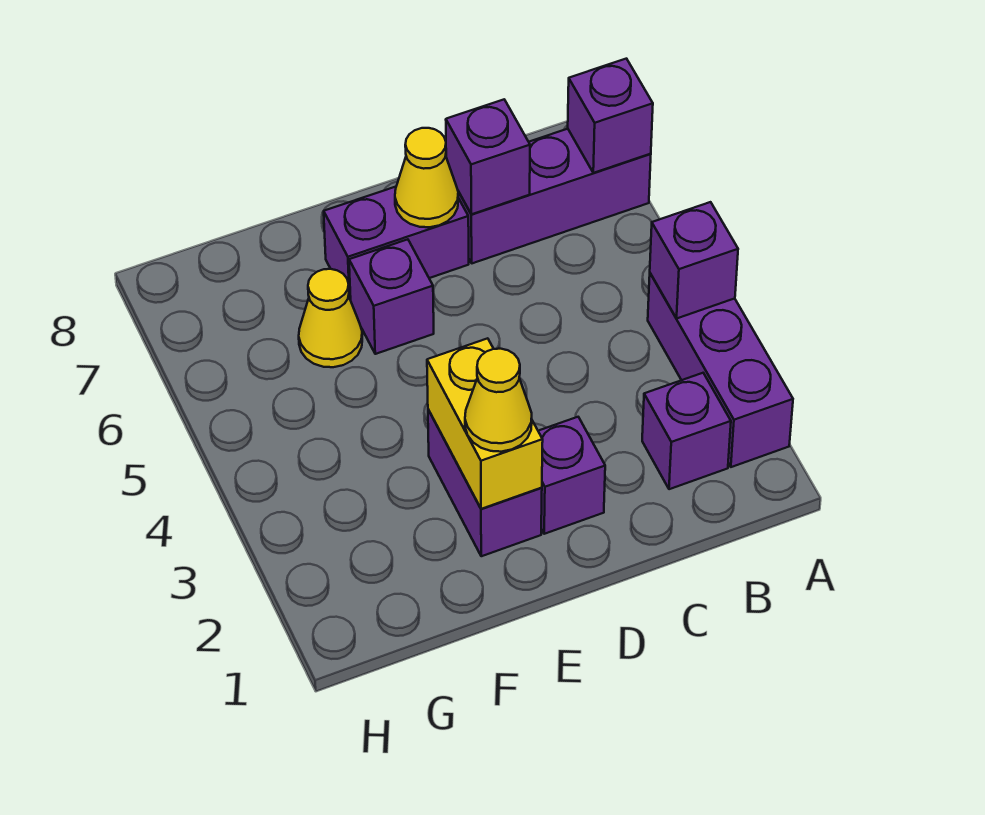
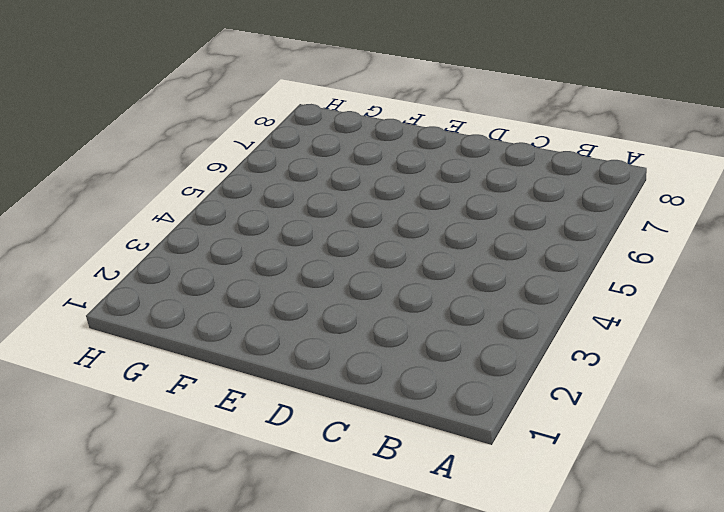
none -> purple 1x3 brick [648,273,793,467]
none -> purple 1x3 brick [458,129,651,263]
none -> purple 1x1 brick [642,373,731,489]

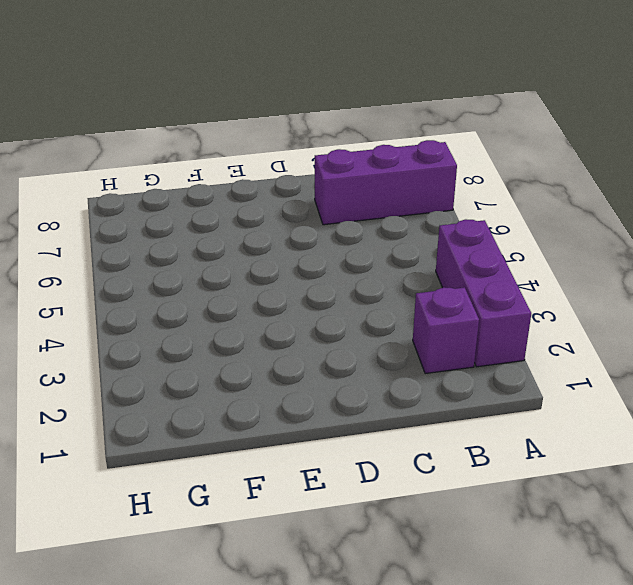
none -> purple 1x1 brick [538,417,605,534]
none -> purple 1x2 brick [324,187,469,300]
none -> purple 1x2 brick [428,410,542,556]

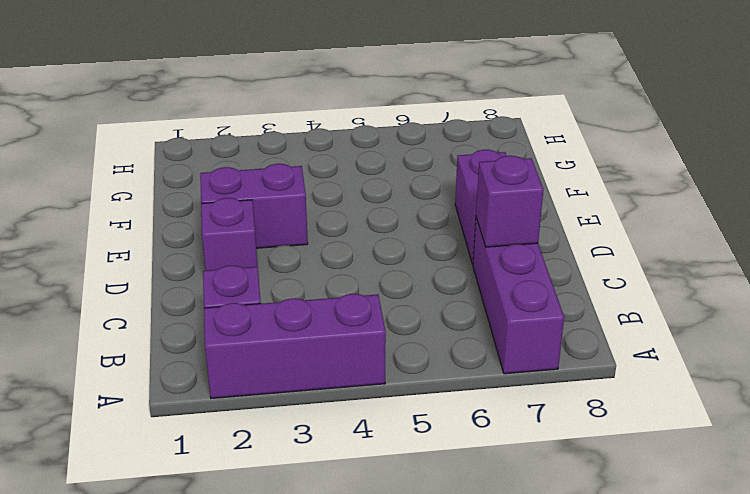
none -> purple 1x1 brick [349,239,434,354]
none -> yellow 1x1 cone [299,269,362,367]
none -> purple 1x1 brick [650,202,738,318]

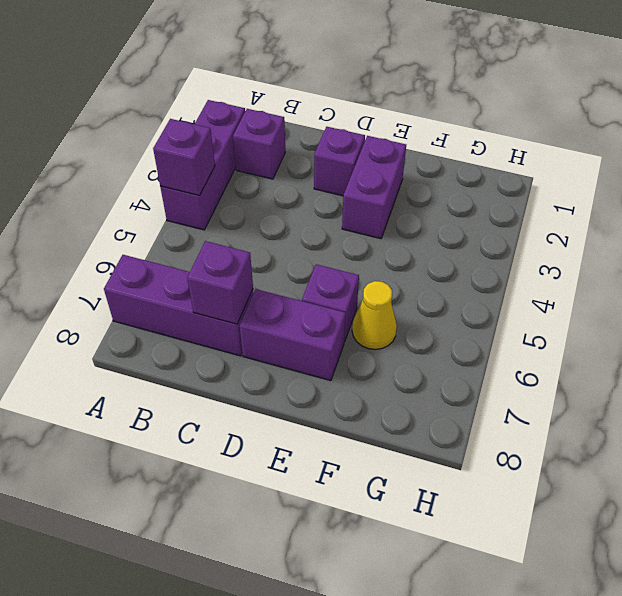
none -> purple 1x1 brick [568,59,653,173]
none -> yellow 1x1 cone [395,128,458,227]
none -> yellow 1x2 brick [427,338,543,509]

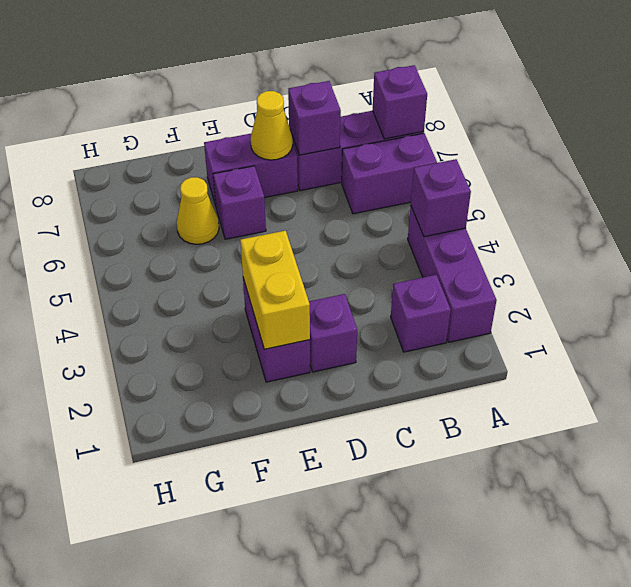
purple 1x2 brick [342,133,437,214] -> none
none -> yellow 1x1 cone [465,349,532,452]

